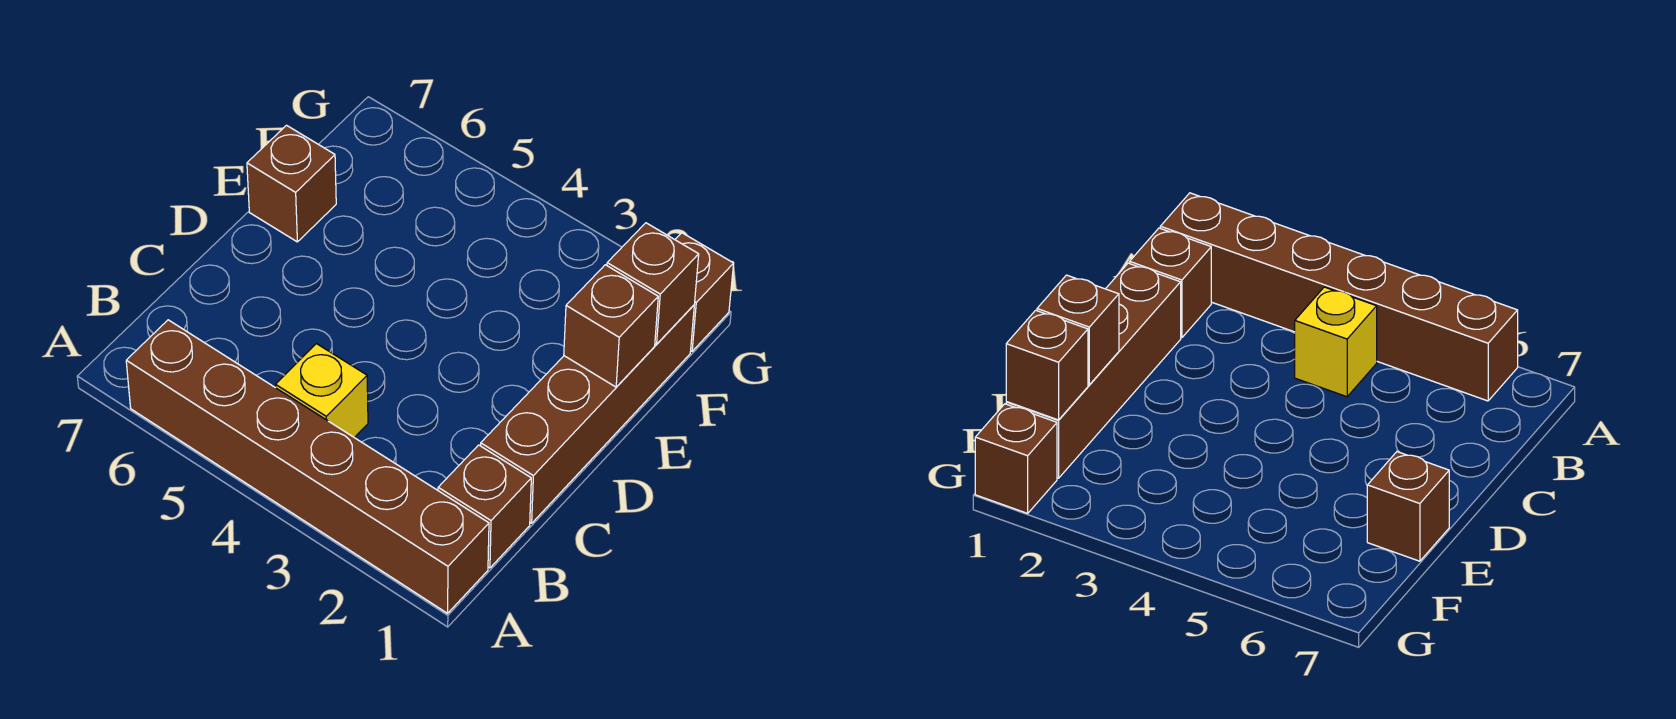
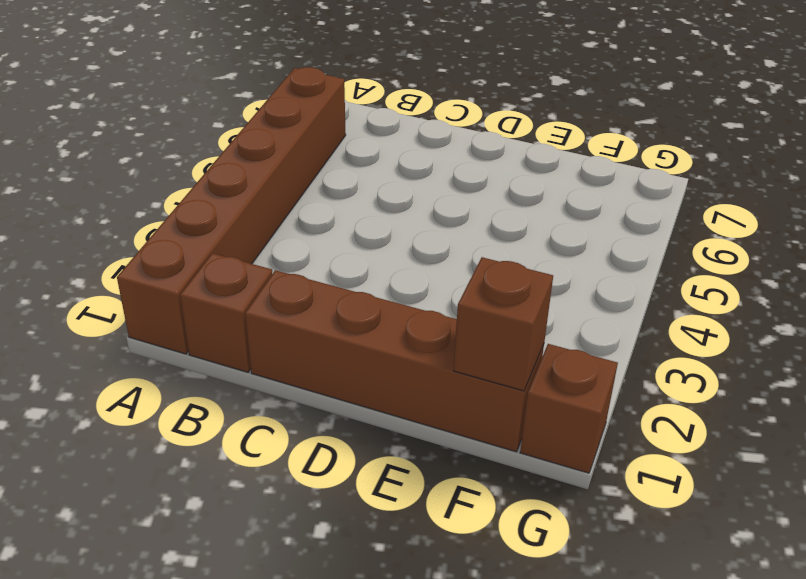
none -> yellow 1x1 brick [275,344,368,438]
none -> brown 1x1 brick [247,125,336,242]

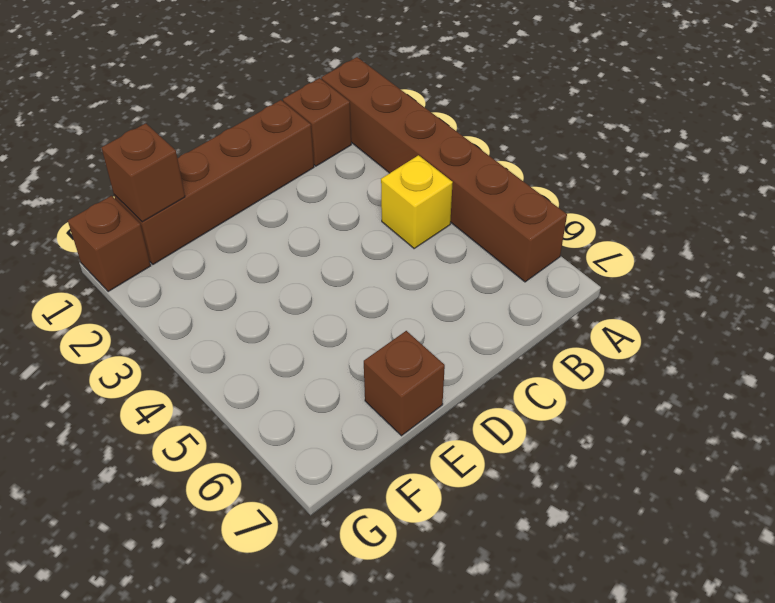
none -> brown 1x1 brick [564,265,658,387]

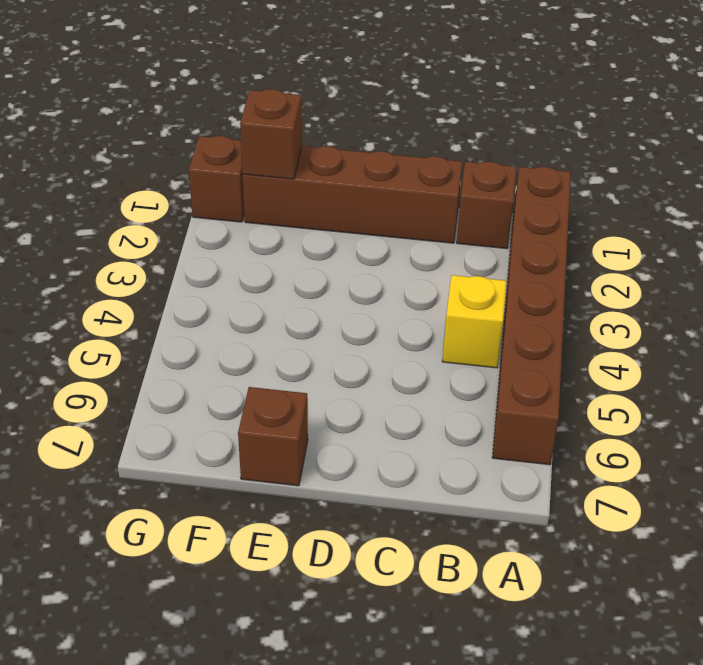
none -> brown 1x1 brick [564,265,658,387]

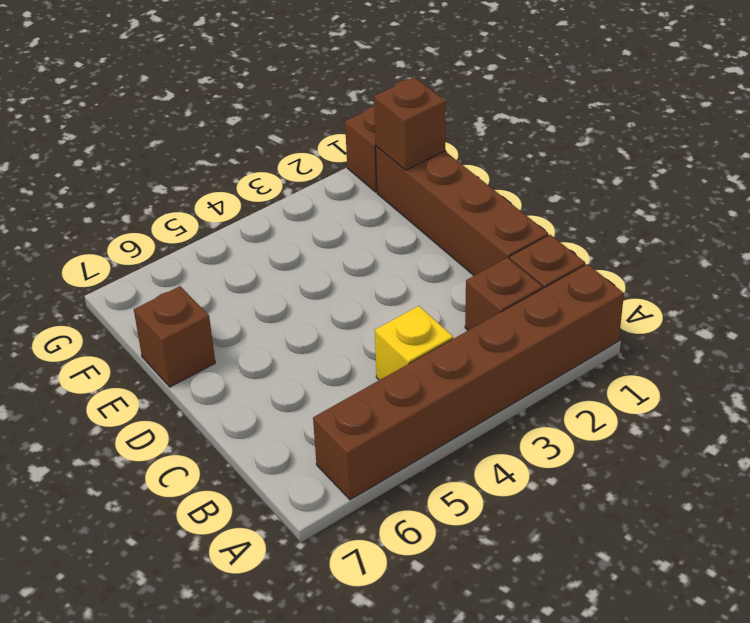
brown 1x1 brick [465,258,543,330] -> brown 1x1 brick moved to [564,265,658,387]

